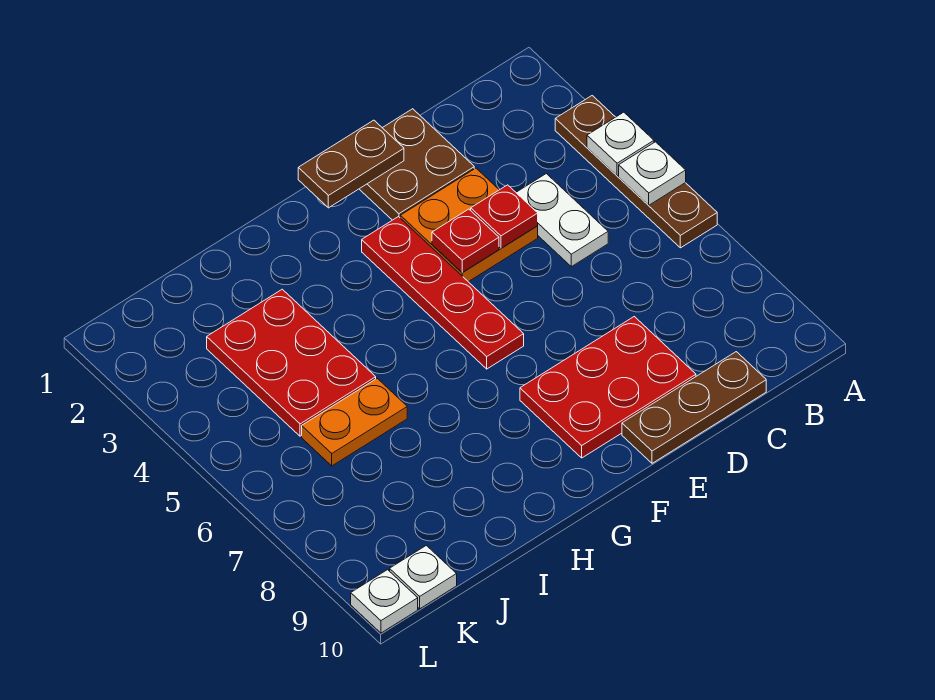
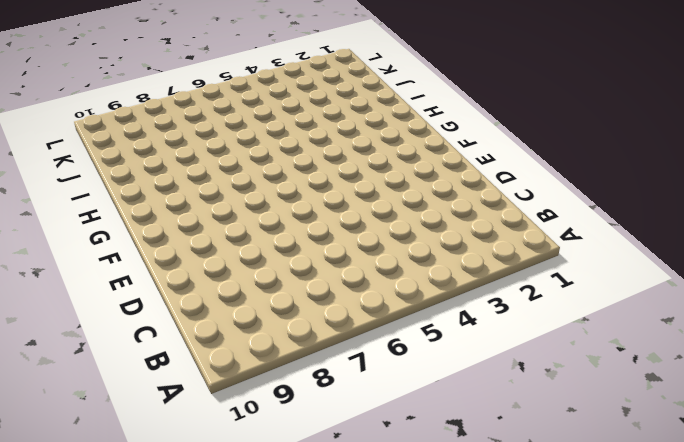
none -> brown 1x4 plate [555,96,717,248]
none -> white 1x2 plate [516,174,608,267]
none -> brown 1x3 plate [622,352,766,463]

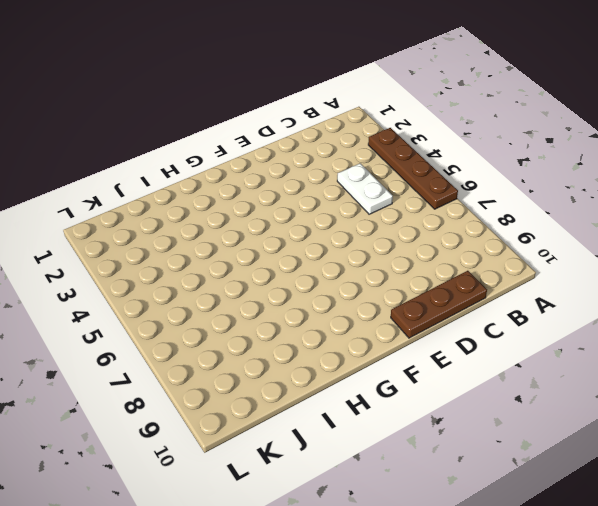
none -> brown 2x2 plate [360,109,474,220]
none -> orange 2x2 plate [400,168,538,282]
none -> red 2x3 plate [520,317,696,458]

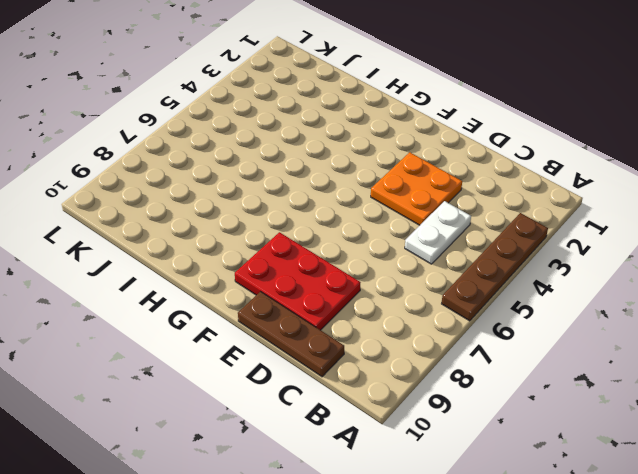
none -> brown 2x2 plate [360,109,474,220]
none -> red 1x4 plate [362,217,524,369]
none -> red 2x3 plate [207,289,376,436]

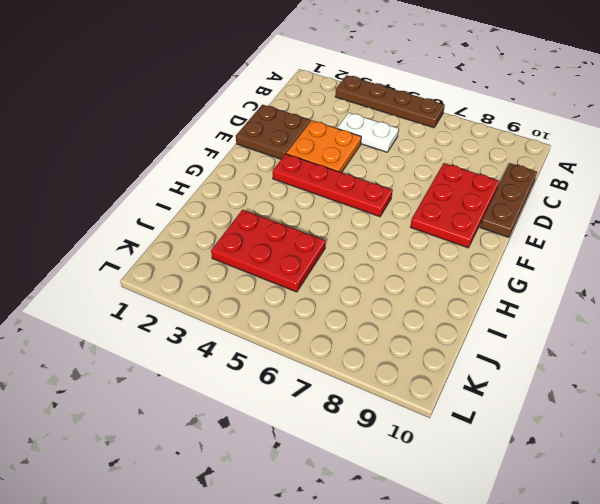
none -> orange 1x2 plate [302,378,407,466]
none -> white 1x1 plate [390,545,457,609]
none -> white 1x1 plate [351,570,418,633]

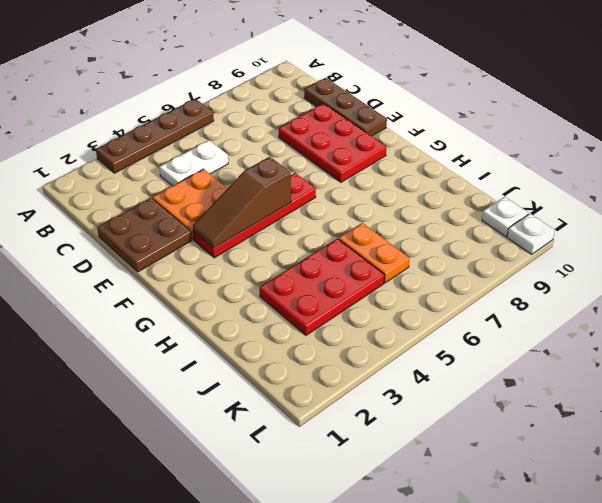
brown 1x3 slope [193,157,291,248] -> none
none -> white 1x1 plate [587,112,654,176]
none -> white 1x1 plate [619,142,686,205]
none -> red 1x1 plate [471,185,538,248]

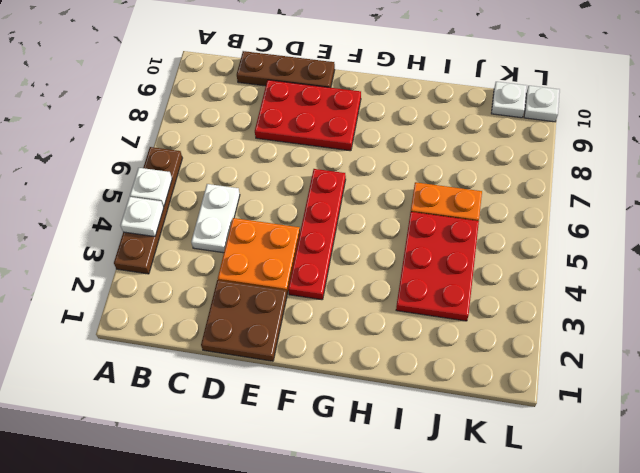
none -> red 1x1 plate [471,185,538,248]
none -> brown 1x2 plate [298,120,404,208]
none -> red 1x1 plate [432,209,499,273]

